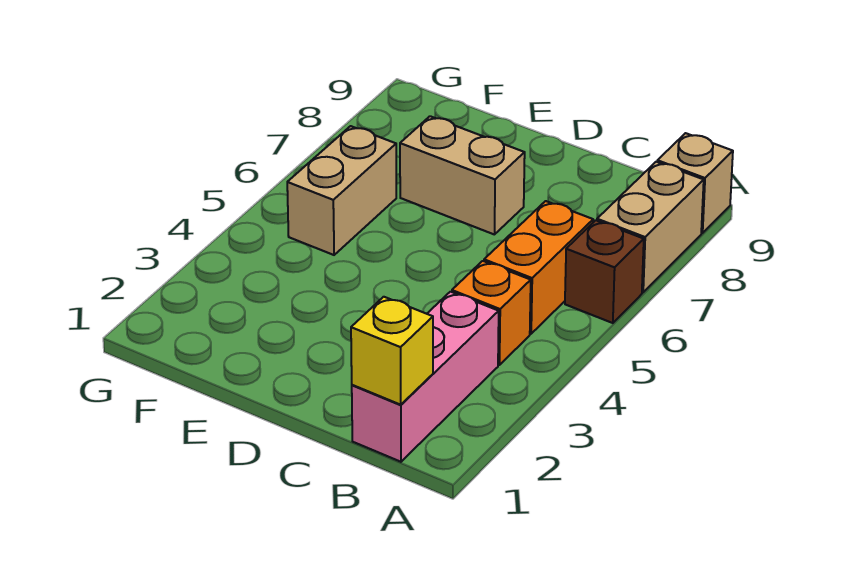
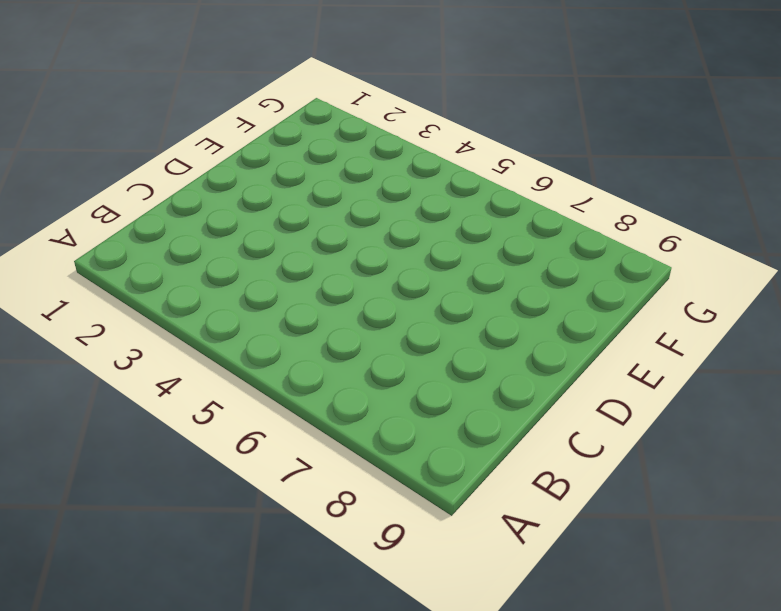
none -> brown 1x1 brick [565,220,644,323]
none -> tan 1x2 brick [597,162,704,292]

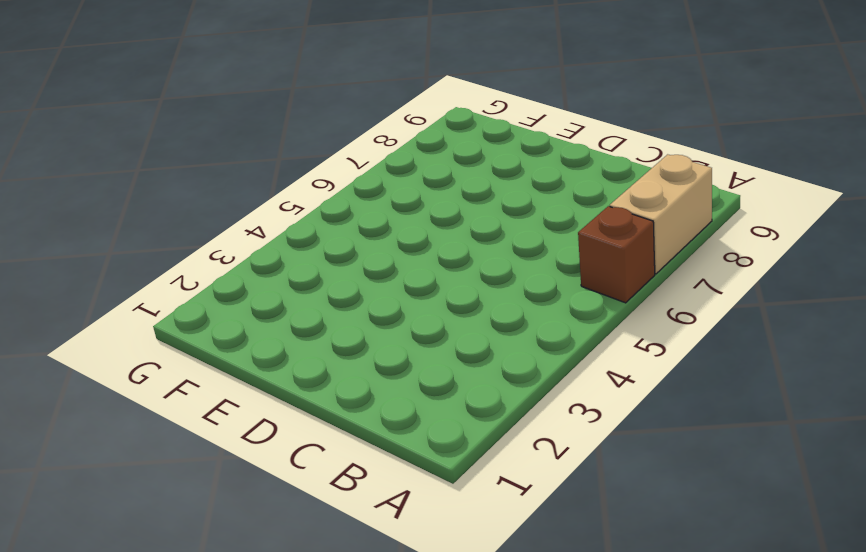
none -> tan 1x1 brick [657,133,733,233]
none -> pink 1x3 brick [352,292,499,462]

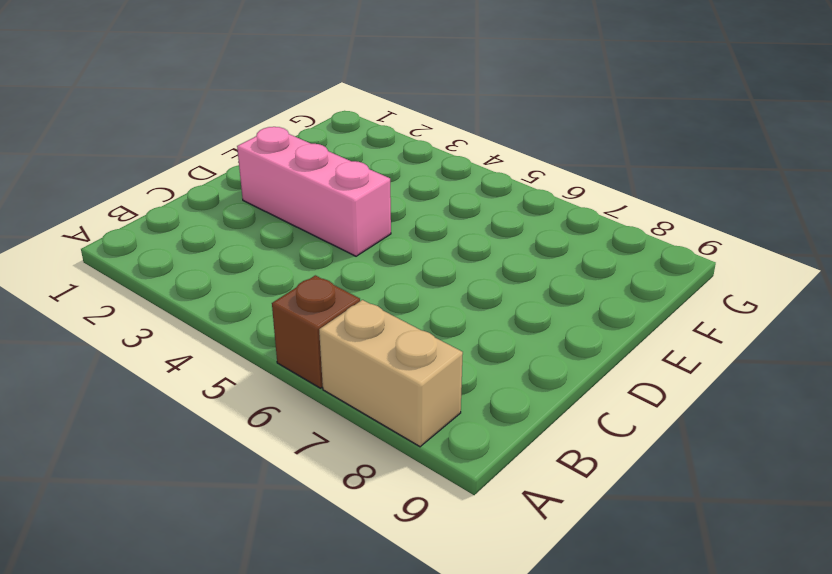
pink 1x3 brick [237,127,391,256] -> pink 1x3 brick moved to [352,292,499,462]
none -> tan 1x1 brick [657,133,733,233]
none -> orange 1x1 brick [452,261,531,365]

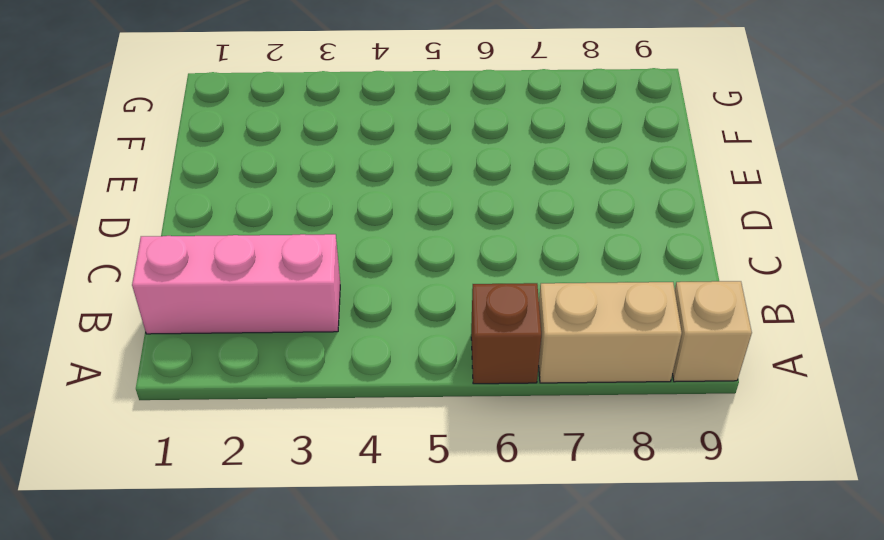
none -> orange 1x1 brick [452,261,531,365]
none -> orange 1x2 brick [484,201,593,334]

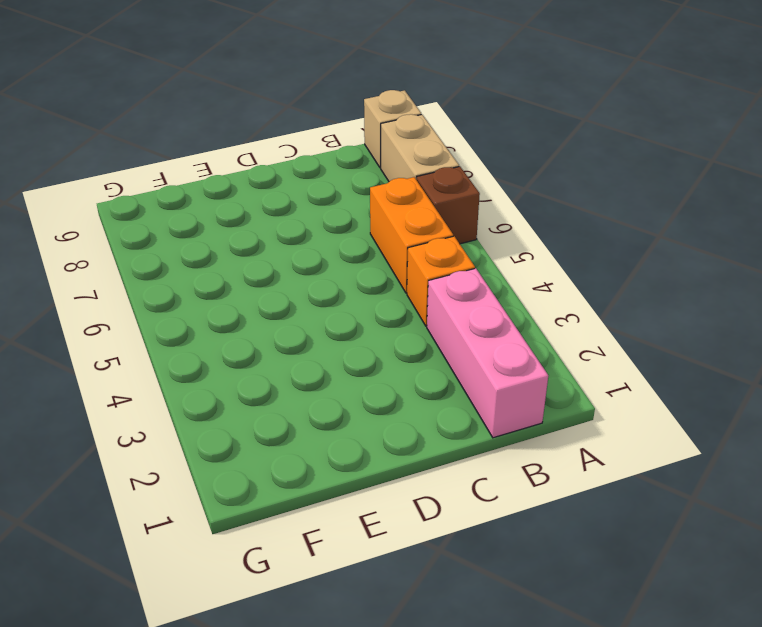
none -> tan 1x2 brick [400,116,525,235]
none -> tan 1x2 brick [287,126,396,255]

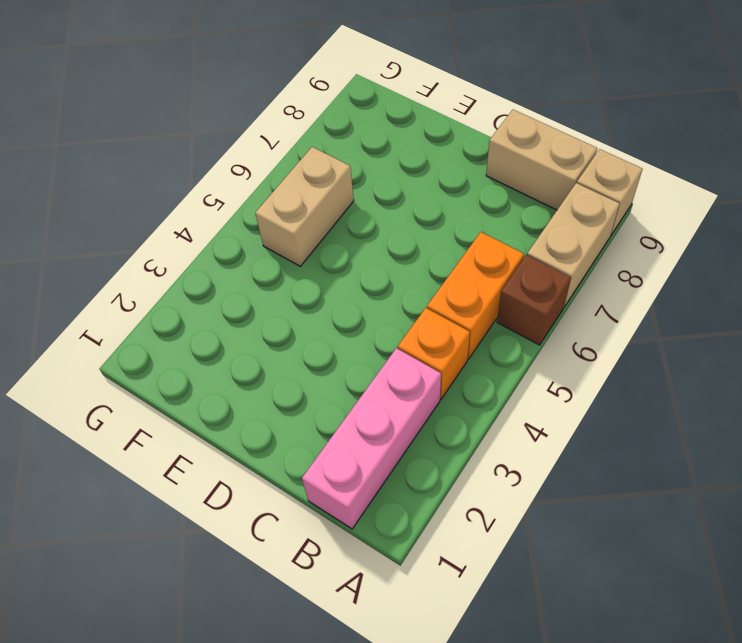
tan 1x2 brick [486,110,597,210] -> tan 1x2 brick moved to [400,116,525,235]
none -> yellow 1x1 brick [351,297,433,405]

